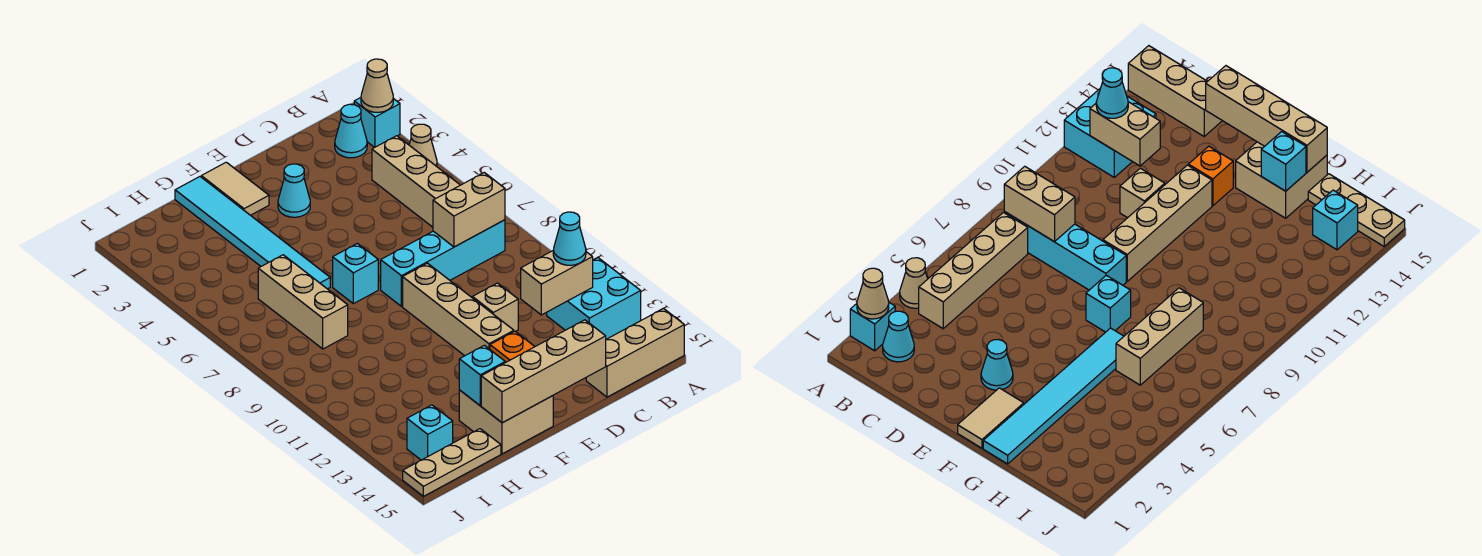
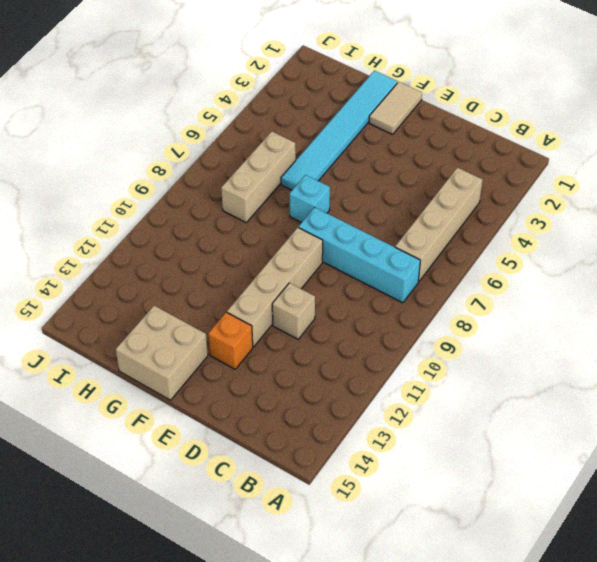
none -> cyan 1x1 brick [354,98,400,147]
none -> tan 1x1 cone [409,124,437,166]
none -> cyan 2x2 brick [547,258,641,339]

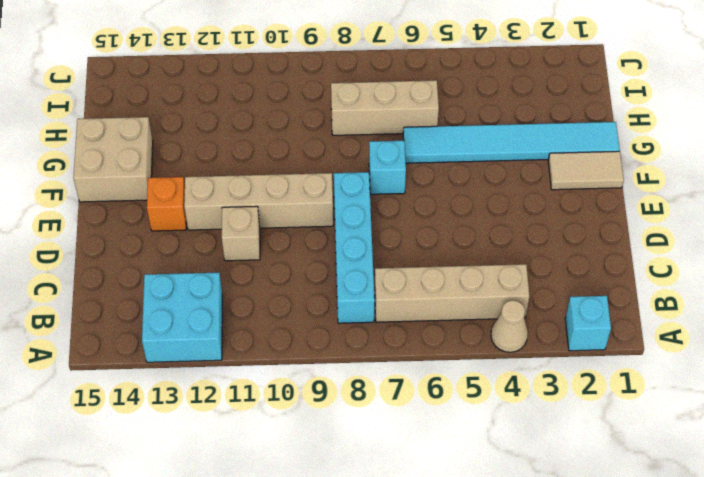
none -> tan 1x3 brick [586,309,684,397]
none -> cyan 1x1 cone [335,104,367,158]
none -> cyan 1x1 cone [278,164,310,217]

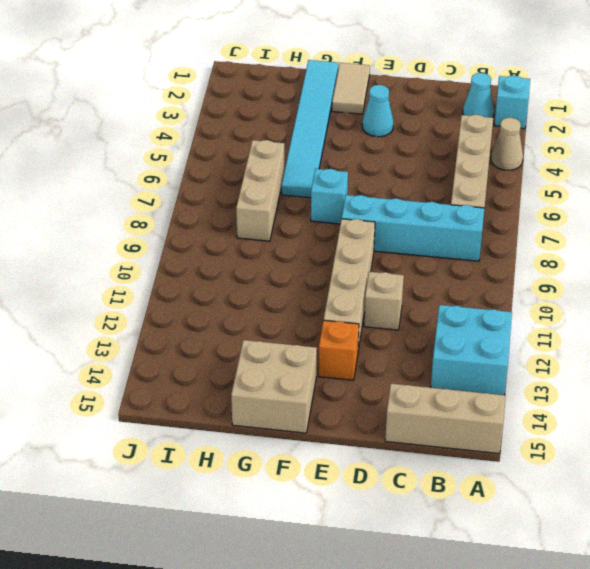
none -> tan 1x3 plate [403,429,501,496]
none -> cyan 1x1 brick [407,405,453,460]
none -> tan 1x1 cone [361,59,393,112]

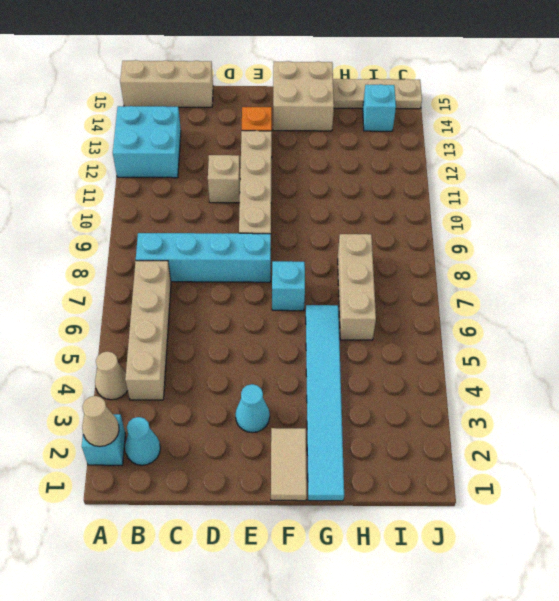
none -> tan 1x2 brick [433,173,505,247]
none -> tan 1x2 brick [521,251,593,315]
none -> tan 1x4 brick [481,320,606,423]

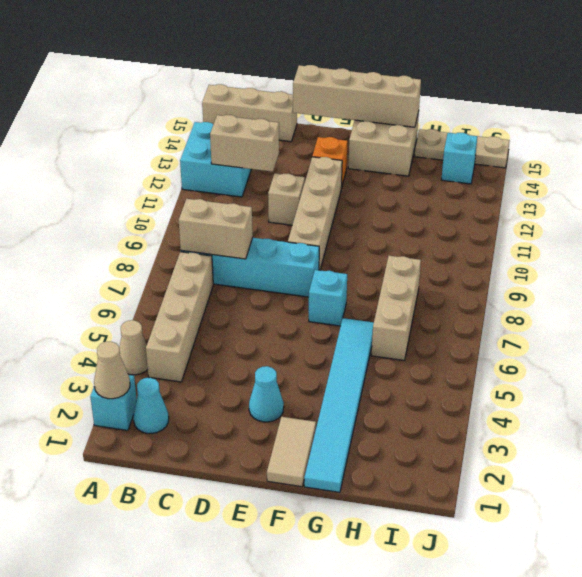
none -> cyan 1x1 brick [459,345,505,406]
none -> cyan 1x1 cone [553,212,586,265]

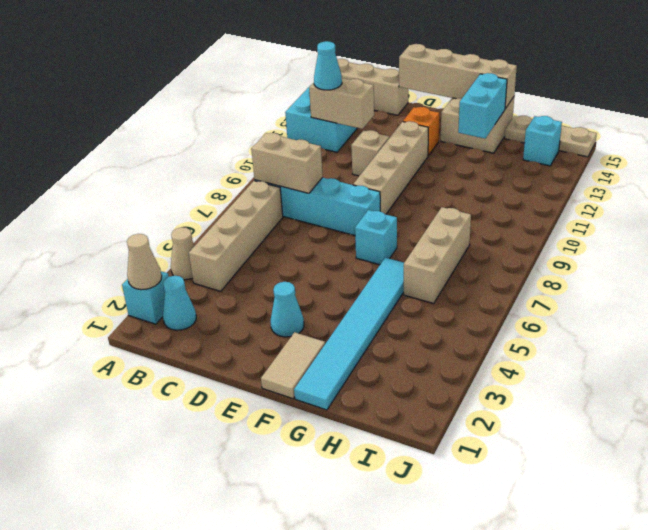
cyan 1x2 brick [458,73,507,139] -> cyan 1x1 brick [459,345,505,406]

